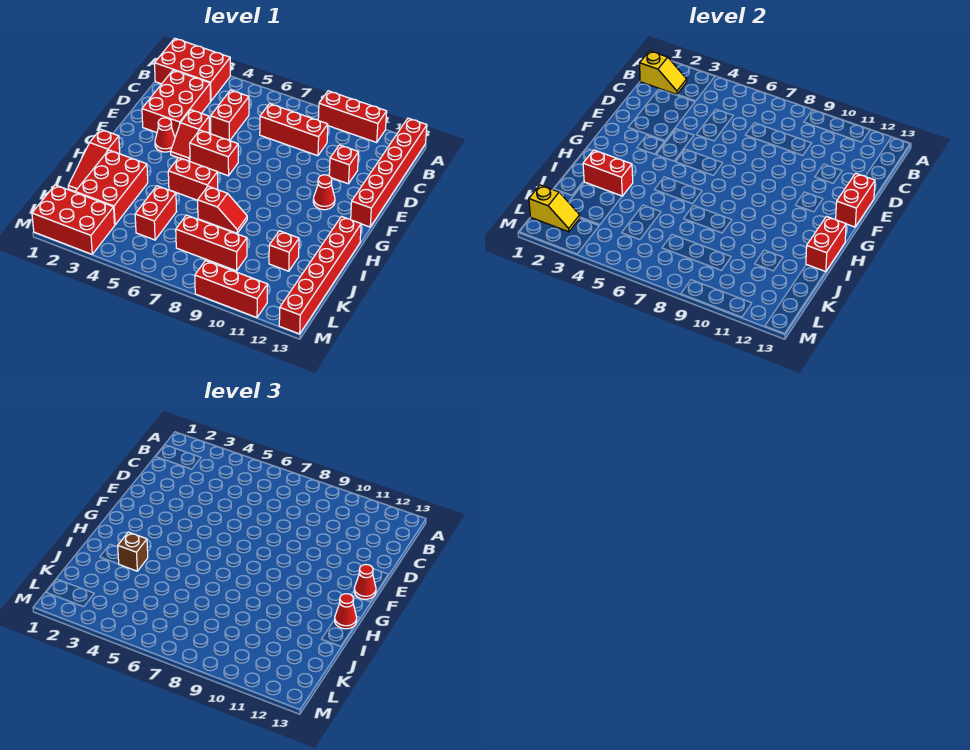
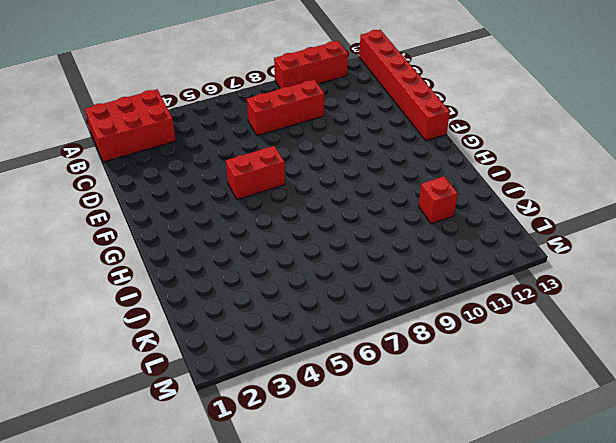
none -> red 2x3 brick [142,70,211,137]
none -> red 1x2 brick [211,90,249,141]
none -> red 1x1 brick [329,145,359,184]

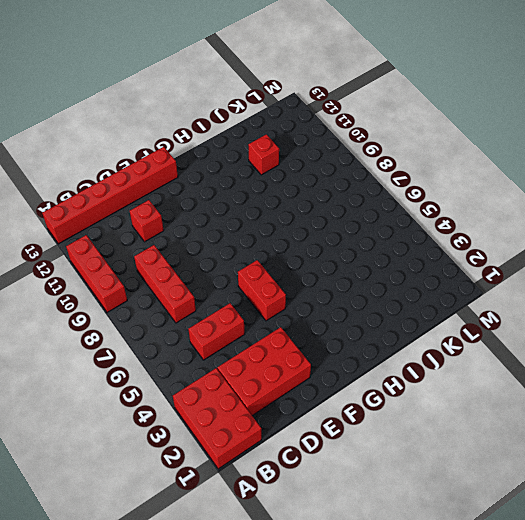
none -> red 1x2 slope [171,110,209,161]
none -> red 1x1 cone [155,118,175,152]
none -> red 1x1 cone [313,175,335,210]

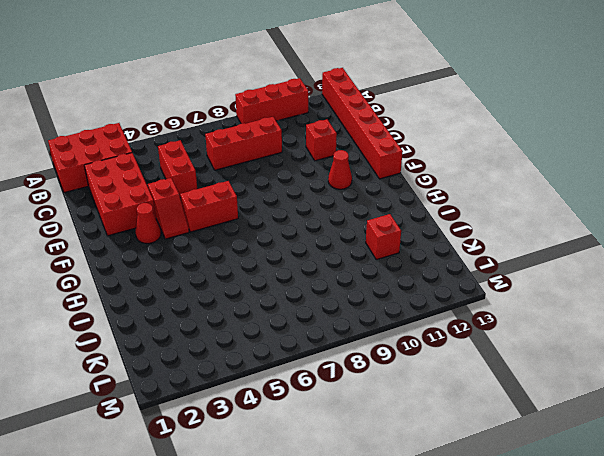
none -> red 1x3 slope [68,129,120,191]
none -> red 1x2 brick [168,158,218,200]
none -> red 1x6 brick [279,217,361,334]

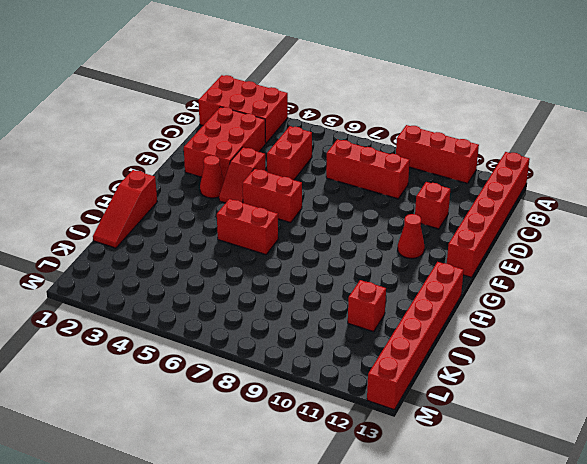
none -> red 2x3 brick [75,150,148,225]
none -> red 1x2 slope [198,186,247,233]
none -> red 1x2 brick [135,186,177,240]

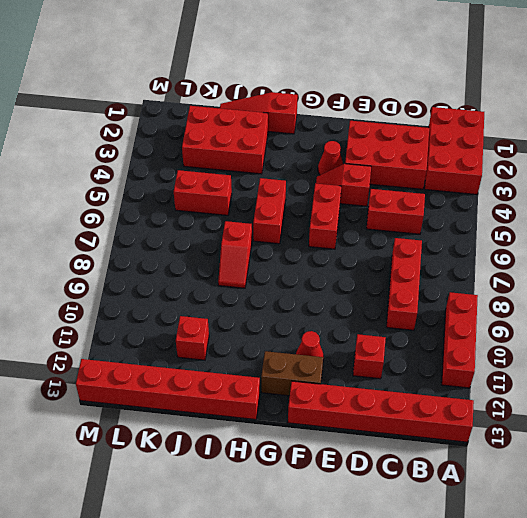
brown 1x2 brick [261,351,323,396] -> none
none -> red 1x3 brick [176,215,247,271]
none -> red 2x3 brick [32,185,115,254]
none -> red 1x3 brick [195,261,268,318]

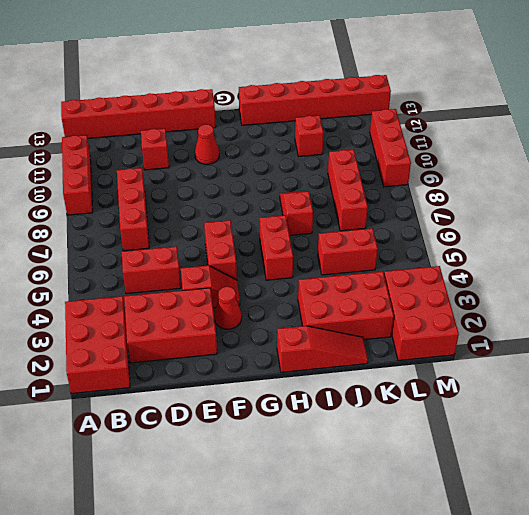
none -> yellow 1x2 slope [640,51,687,95]
none -> red 1x2 brick [836,173,875,227]
none -> red 1x2 brick [806,217,846,272]

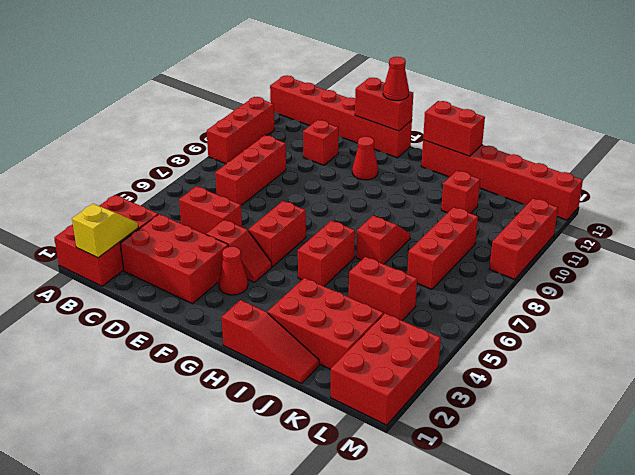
none -> red 1x2 brick [583,150,633,196]
none -> yellow 1x2 slope [529,185,580,232]
none -> red 1x1 cone [335,594,357,629]

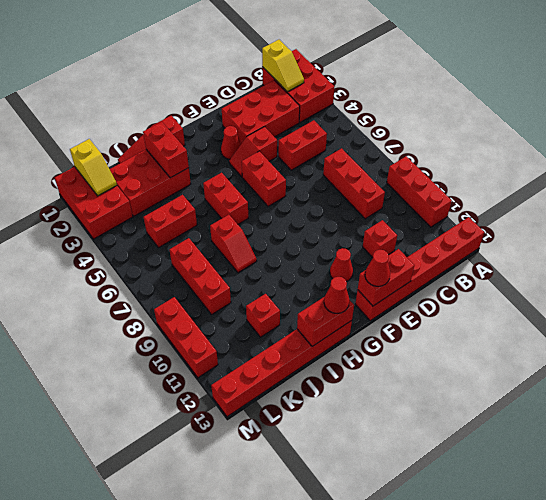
none -> brown 1x1 brick [118,532,148,571]

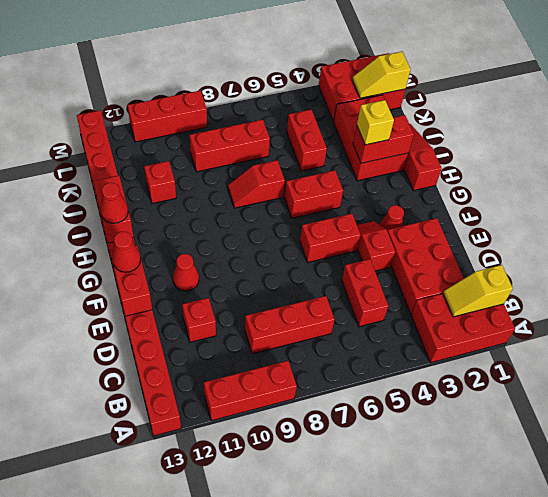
yellow 1x1 brick [357,100,394,145] -> brown 1x1 brick [118,532,148,571]

